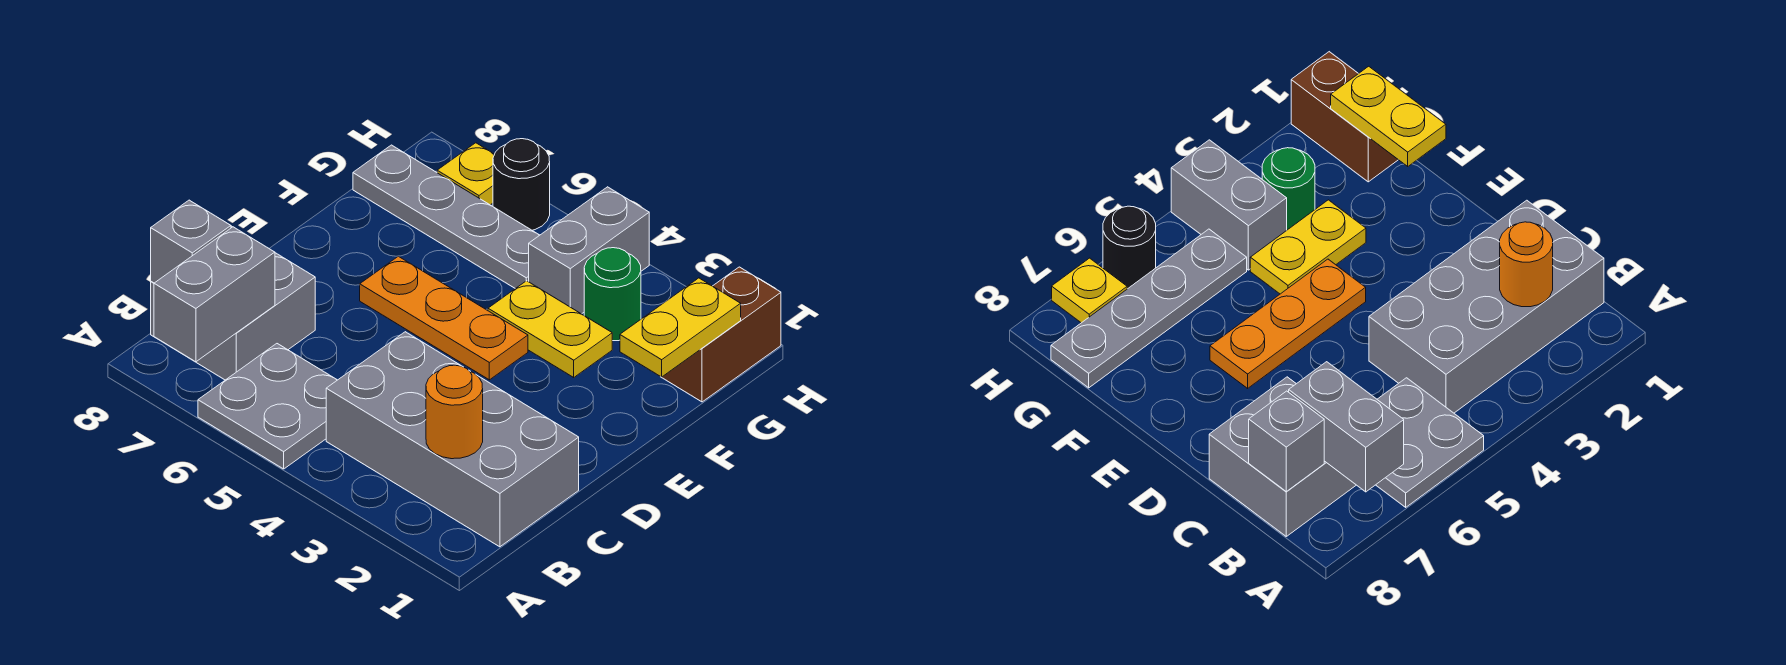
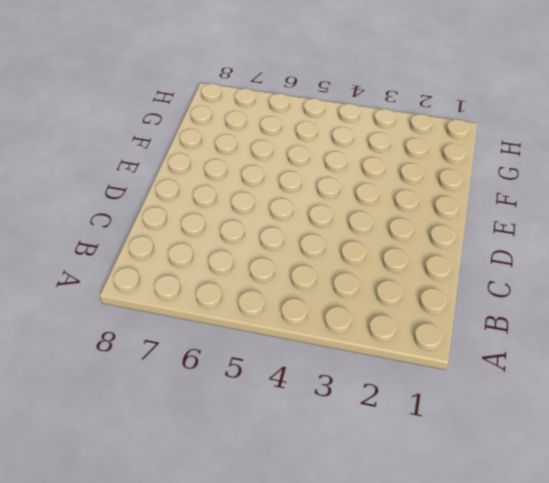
none -> grey 2x2 plate [198,344,337,469]
none -> grey 2x4 brick [326,332,579,547]
none -> grey 2x2 brick [151,226,315,380]

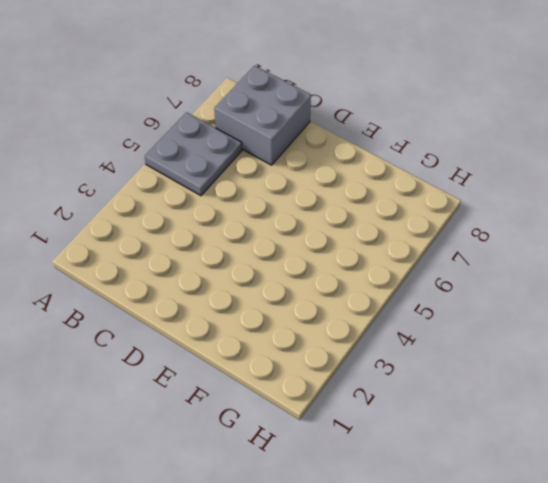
none -> grey 2x4 brick [326,332,579,547]
none -> orange 1x3 plate [360,256,528,380]
none -> yellow 1x2 plate [488,281,612,377]

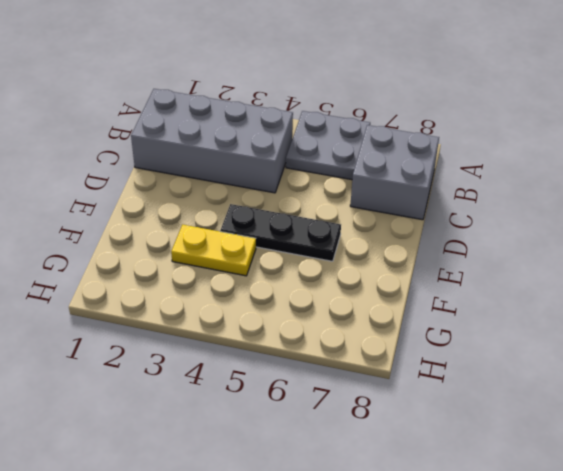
black 1x3 plate [220,204,341,261] -> orange 1x3 plate [360,256,528,380]
none -> brown 1x2 brick [662,267,781,402]
none -> green 1x1 round brick [584,248,641,341]
none -> grey 1x2 brick [529,187,649,314]

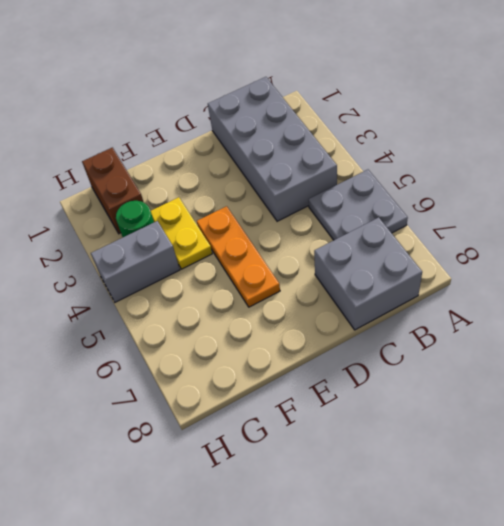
brown 1x2 brick [82,148,143,234] -> brown 1x2 brick turned to [662,267,781,402]
none -> grey 1x4 plate [353,145,540,289]
none -> black 1x1 round brick [493,139,550,230]
none -> yellow 1x1 plate [437,143,494,205]

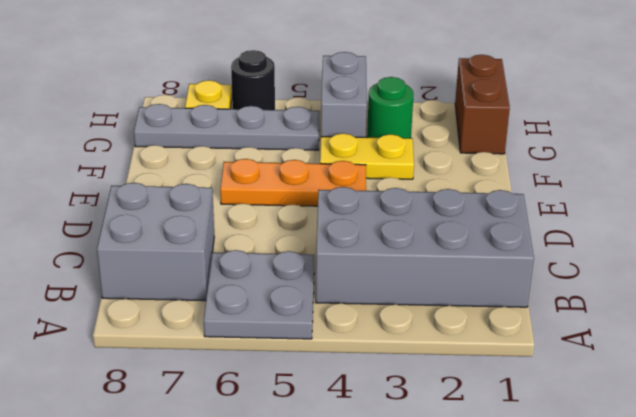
none -> grey 1x2 brick [154,227,275,362]
none -> orange 1x1 round brick [426,365,483,459]
none -> grey 1x1 brick [151,200,231,283]

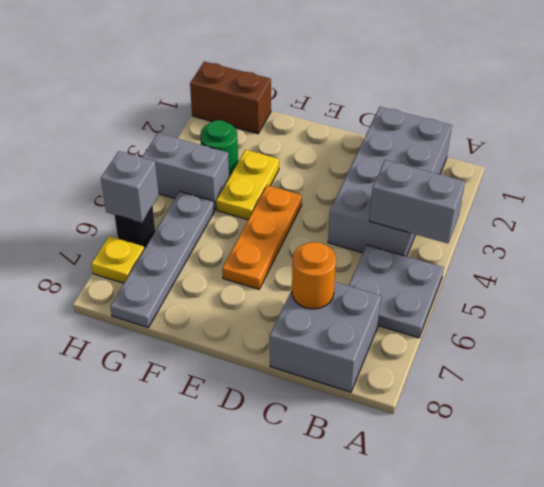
grey 1x2 brick [369,160,465,243] -> grey 1x2 brick moved to [154,227,275,362]
orange 1x1 round brick [292,242,336,309] -> orange 1x1 round brick moved to [426,365,483,459]
grey 1x1 brick [101,151,159,223] -> grey 1x1 brick moved to [151,200,231,283]
none -> yellow 1x2 plate [620,278,741,377]

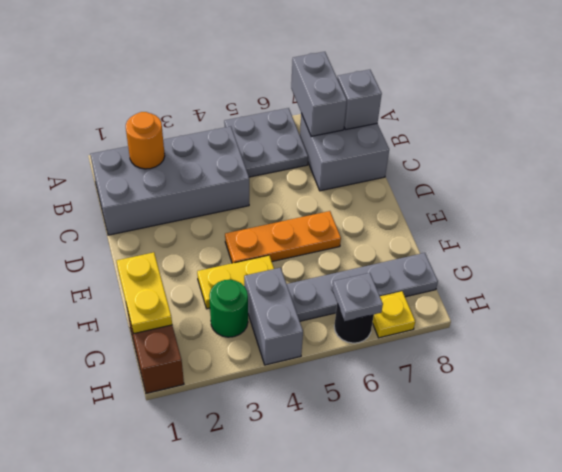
grey 1x1 plate [333,273,383,321] -> none

